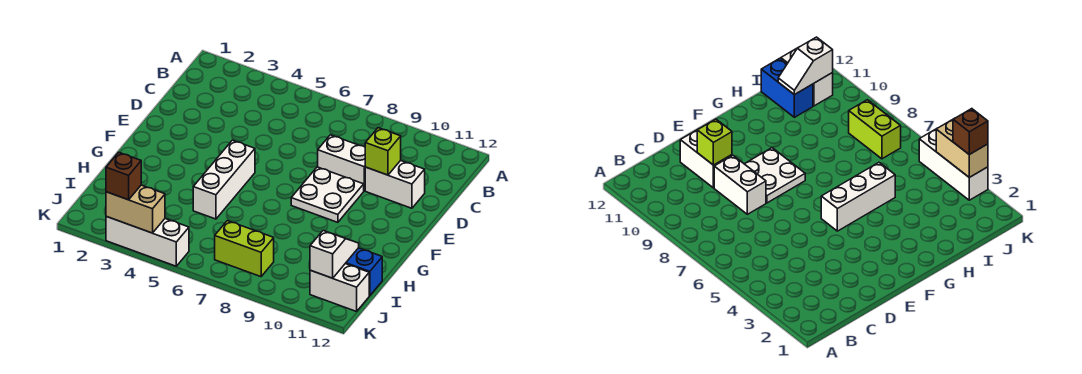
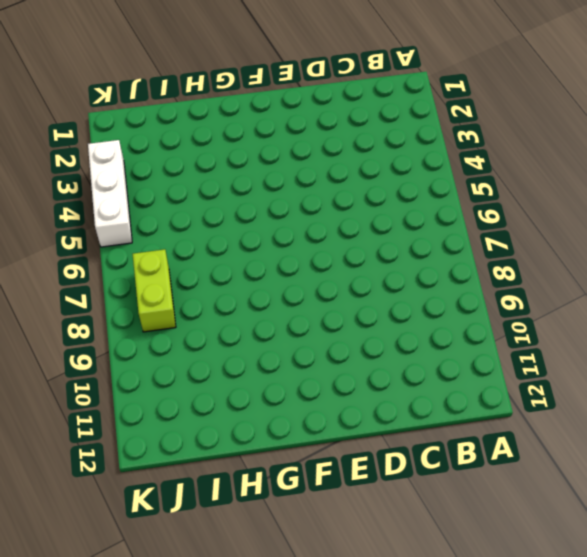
none -> white 1x2 brick [318,135,365,191]
none -> white 1x2 brick [365,161,425,208]
none -> white 2x2 plate [291,167,364,222]

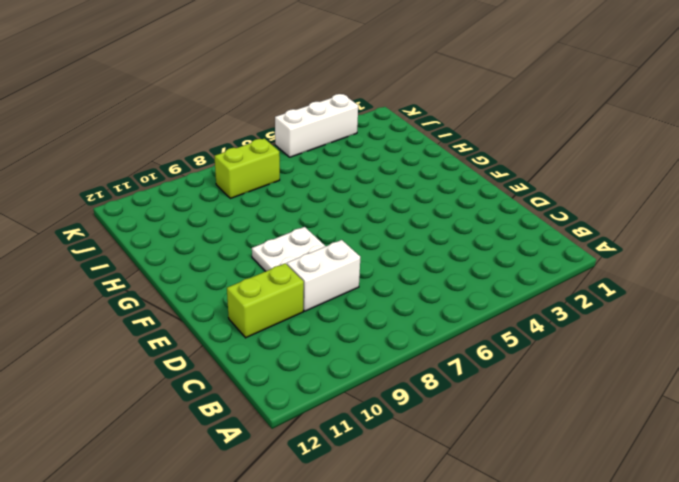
lime 1x2 brick [227,263,304,338] -> white 1x2 brick [365,161,425,208]
none -> white 1x3 brick [193,140,255,219]
none -> blue 1x2 brick [345,248,382,296]
none -> white 1x2 brick [310,264,369,311]

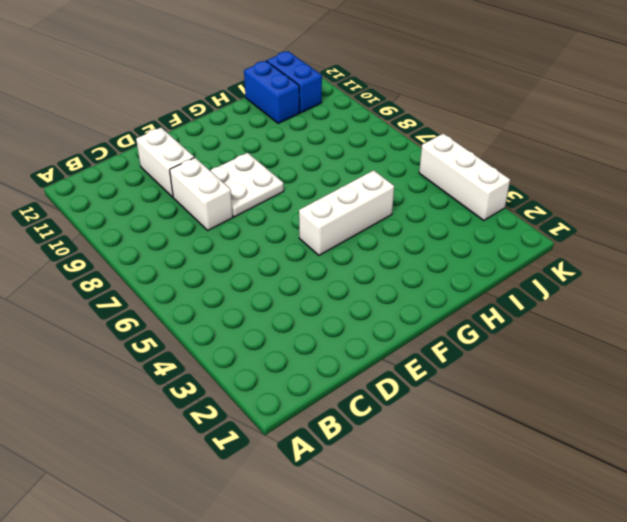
blue 1x2 brick [267,51,322,113] -> white 1x2 brick [310,264,369,311]
none -> lime 1x2 brick [215,221,274,277]
none -> lime 1x1 brick [365,128,401,175]
none -> white 1x2 slope [310,231,359,278]

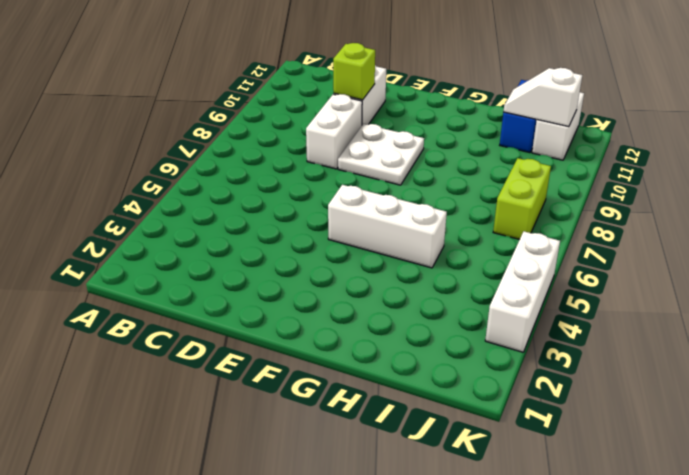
none -> tan 1x2 brick [106,185,165,233]
none -> brown 1x1 brick [106,152,141,200]

